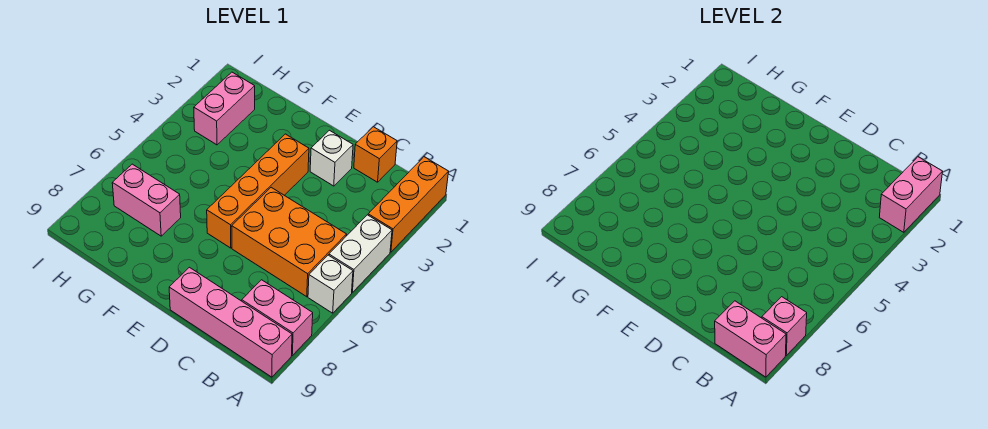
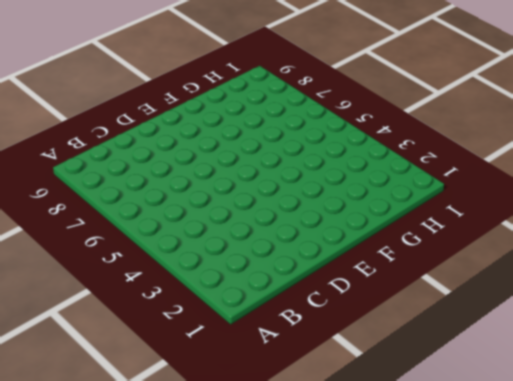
none -> orange 1x3 brick [368,157,449,252]
none -> white 1x2 brick [329,215,392,292]
none -> white 1x1 brick [308,255,353,313]

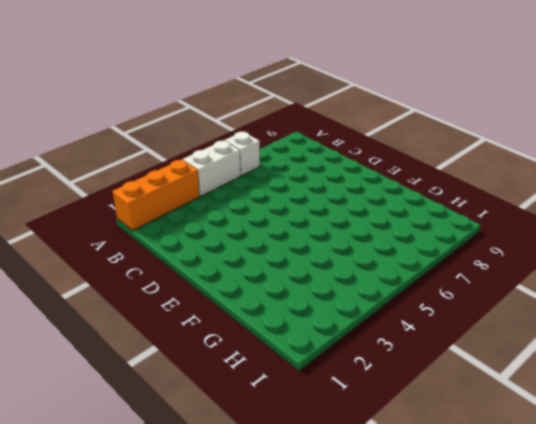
none -> pink 1x2 brick [242,280,313,355]
none -> pink 1x4 brick [169,267,292,377]
none -> orange 2x3 brick [232,187,347,297]

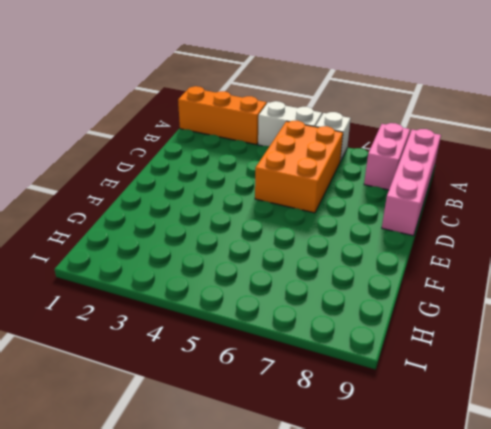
none -> orange 1x1 brick [354,127,397,182]
none -> white 1x1 brick [310,130,353,186]
none -> orange 1x4 brick [207,134,309,248]

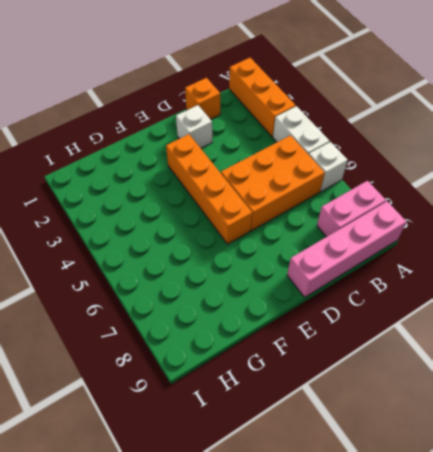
none -> pink 1x2 brick [112,164,181,236]
none -> pink 1x2 brick [194,72,255,145]
none -> pink 1x2 brick [879,157,943,232]

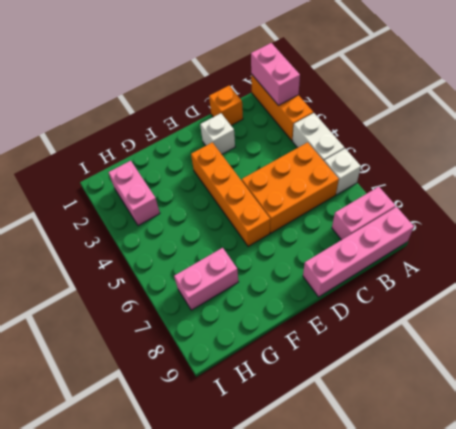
none -> pink 1x1 brick [762,297,807,355]
none -> pink 1x2 brick [715,301,786,377]

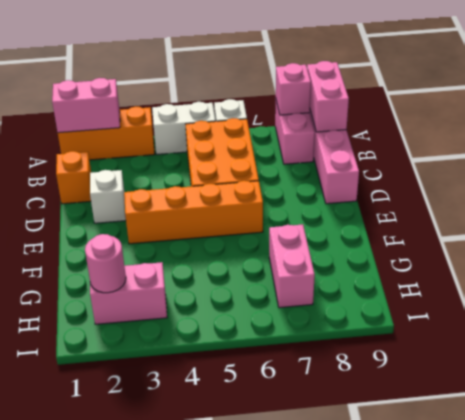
pink 1x1 round brick [85,234,126,293] -> none

